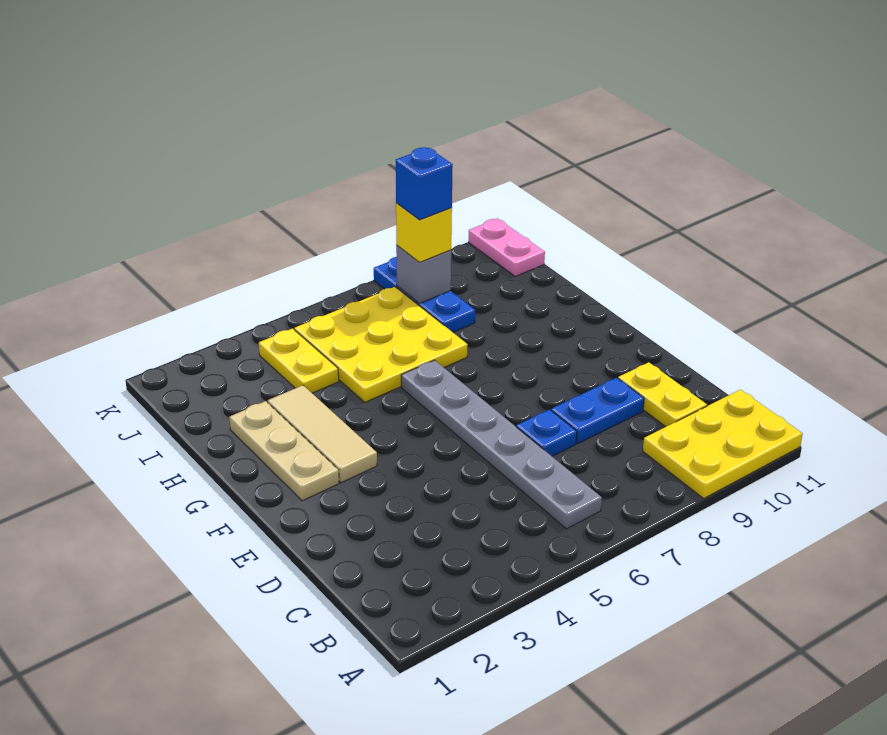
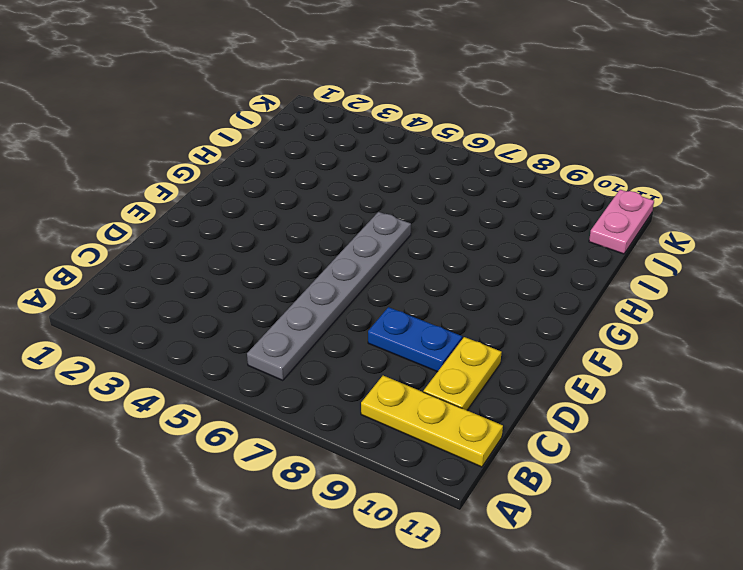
yellow 1x3 plate [361,376,503,467] -> yellow 2x3 plate [643,390,802,498]
none -> blue 1x1 plate [516,410,577,456]
none -> tan 1x3 plate [229,401,339,501]
none -> tan 1x3 tile [268,385,377,483]

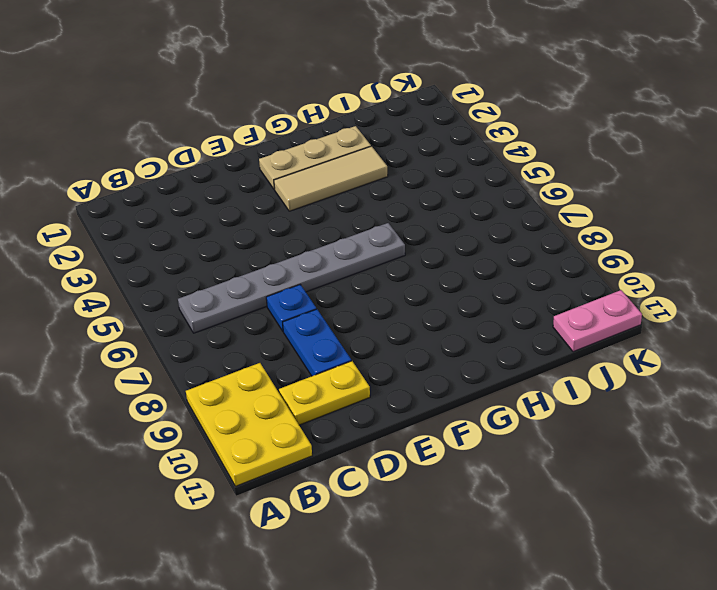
none -> yellow 3x3 plate [294,287,468,402]
none -> yellow 1x2 plate [259,329,339,393]
none -> blue 1x3 plate [374,257,475,332]

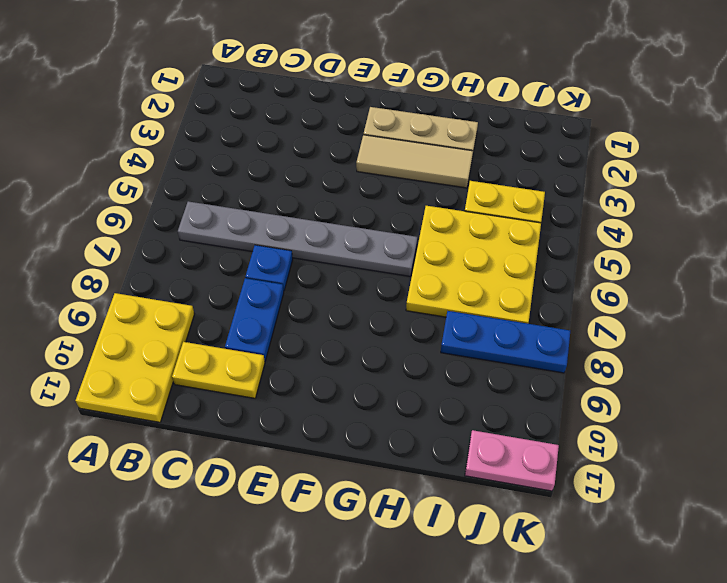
none -> grey 1x1 brick [396,246,451,303]
none -> yellow 1x1 brick [396,203,452,263]
none -> blue 1x1 brick [396,147,453,220]

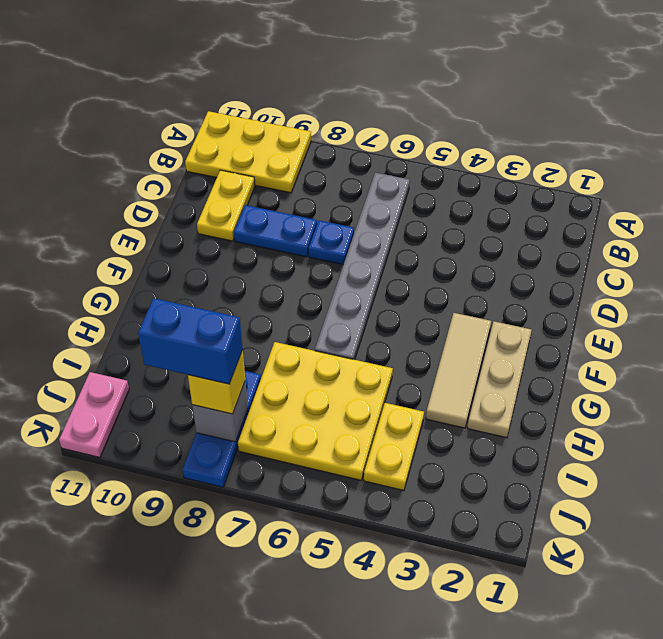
blue 1x2 brick [138,298,243,384] -> blue 1x1 brick [396,147,453,220]

